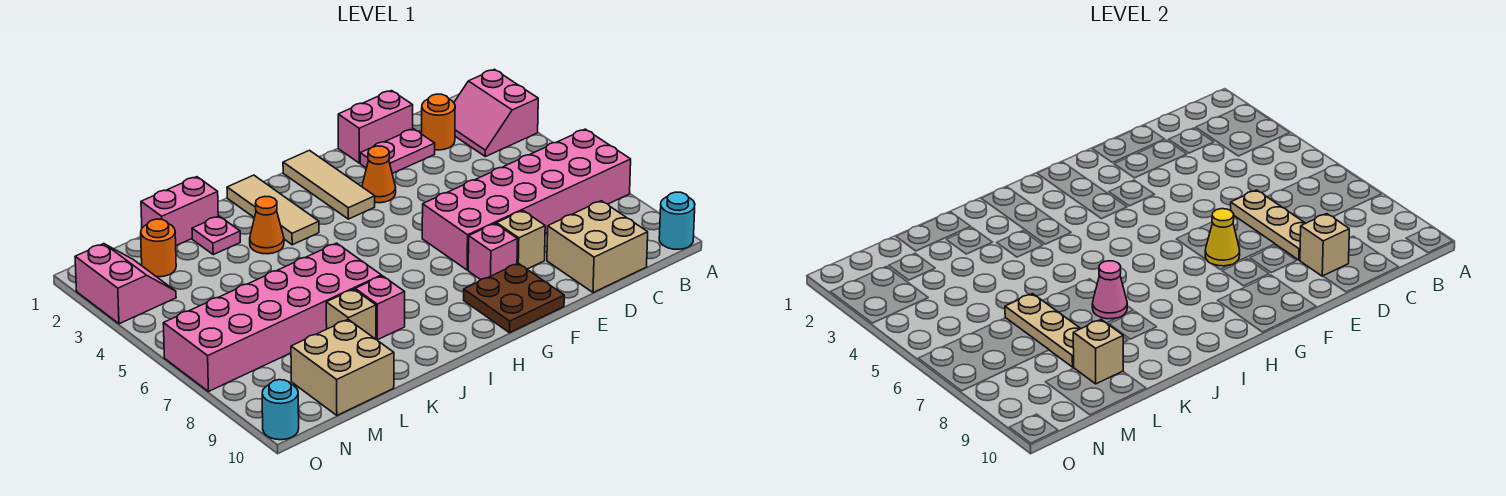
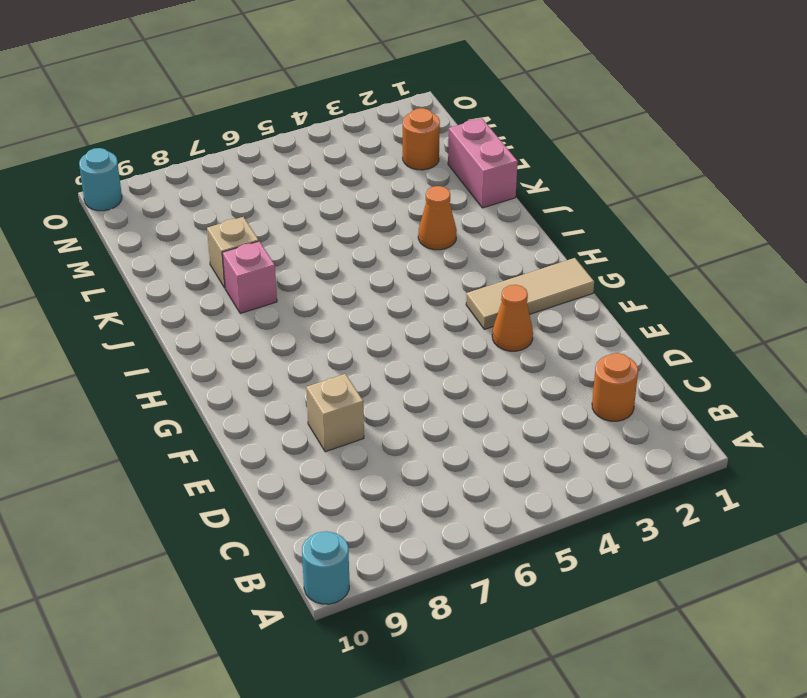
none -> pink 2x2 slope [454,69,538,157]
none -> pink 2x6 brick [422,129,631,270]
none -> tan 2x2 brick [547,201,648,293]

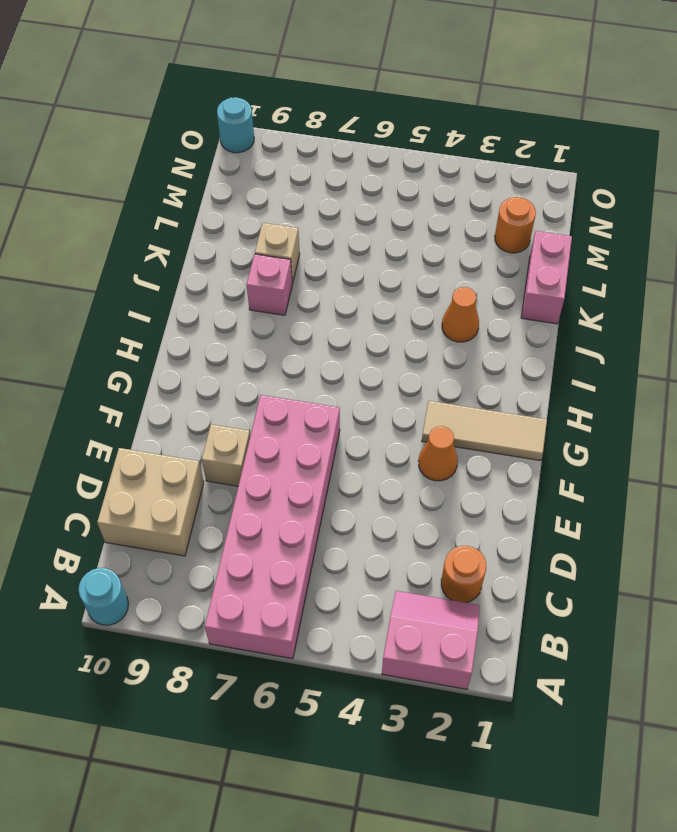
none -> pink 1x2 brick [338,91,413,163]
none -> pink 1x2 plate [360,129,435,174]
none -> pink 1x1 brick [468,223,518,280]

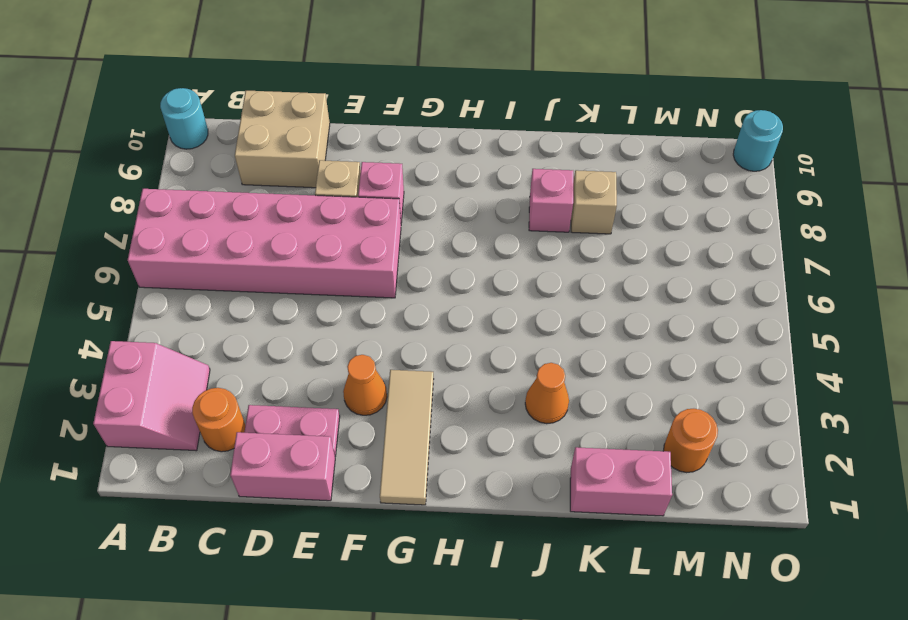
none -> brown 2x2 plate [464,263,564,333]
none -> tan 1x3 tile [227,175,319,245]
none -> pink 2x6 brick [163,243,381,392]

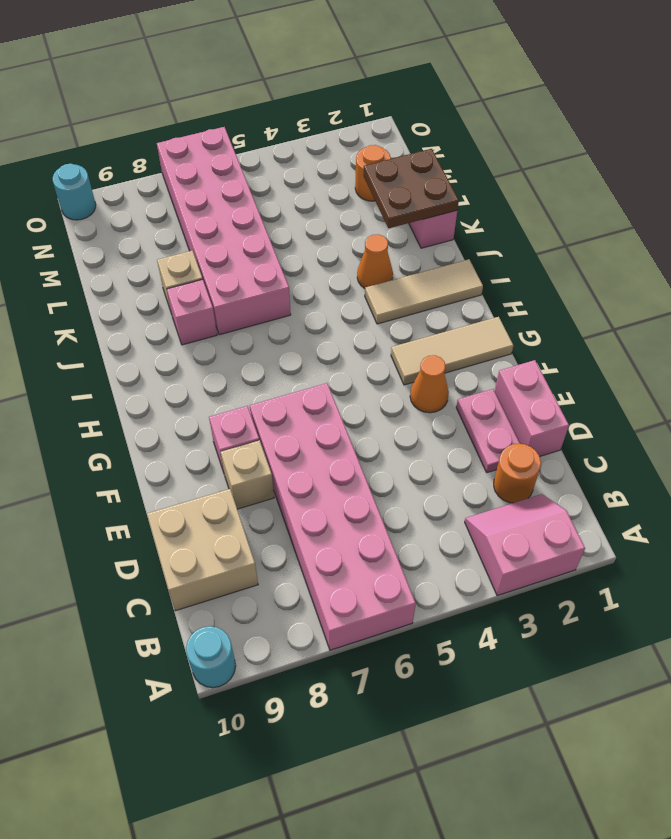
brown 2x2 plate [363,149,459,228] -> brown 2x2 plate moved to [464,263,564,333]
none -> pink 1x1 plate [192,216,240,255]
none -> tan 2x2 brick [291,320,394,415]
none -> pink 2x2 slope [75,244,176,324]

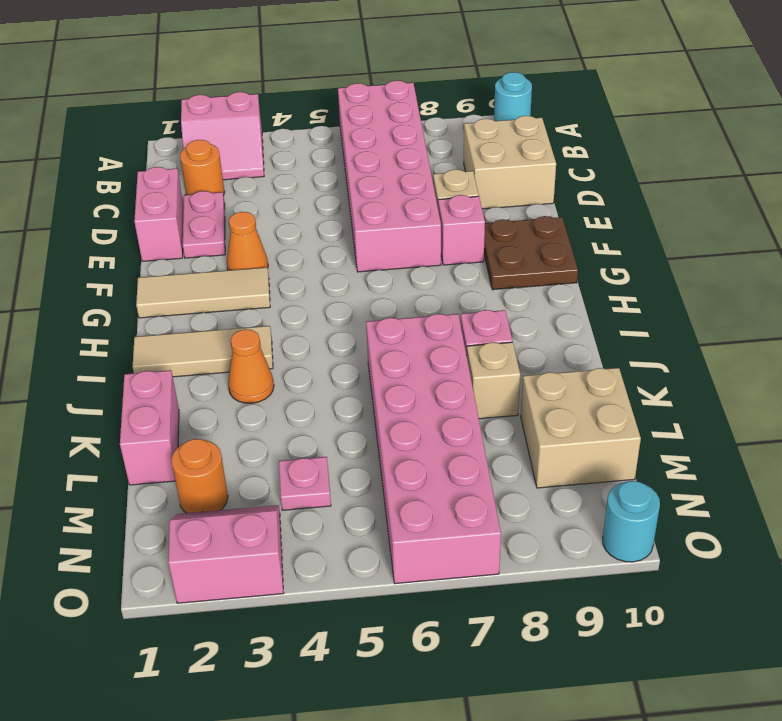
pink 1x1 plate [279,457,331,510] -> pink 1x1 plate moved to [192,216,240,255]
none -> tan 1x3 plate [1231,190,1305,260]
none -> tan 1x1 brick [1300,214,1349,276]
none -> yellow 1x1 cone [1205,209,1240,266]

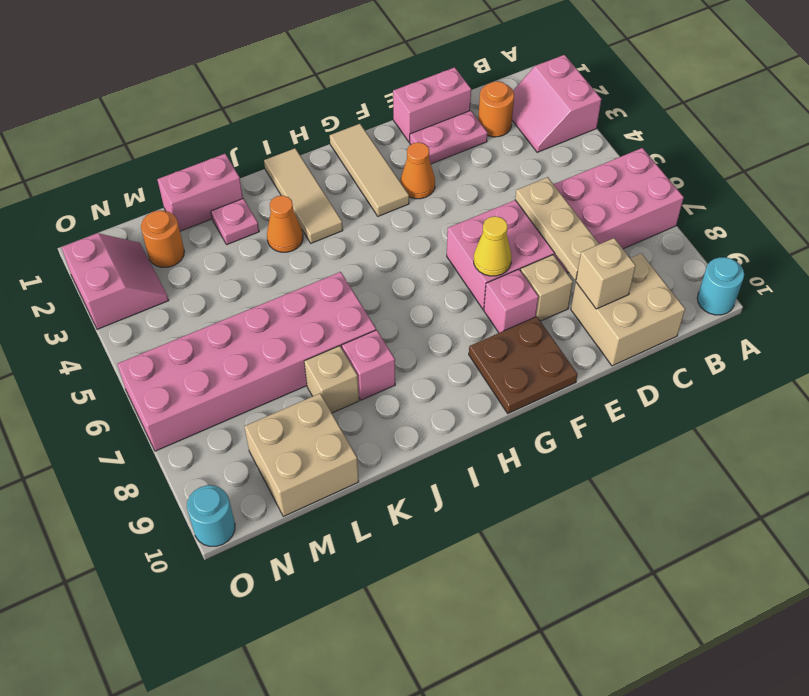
none -> pink 1x1 cone [1092,261,1127,319]
none -> tan 1x3 plate [1005,294,1081,367]
none -> tan 1x1 brick [1073,320,1124,384]

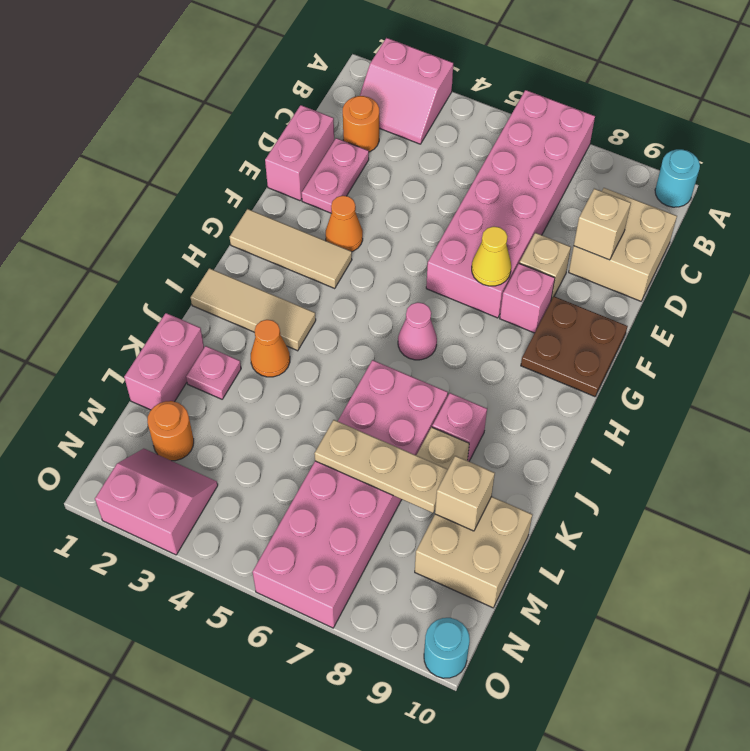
pink 1x1 cone [398,302,437,360] -> pink 1x1 cone moved to [1092,261,1127,319]
none -> tan 1x3 plate [1231,190,1305,260]

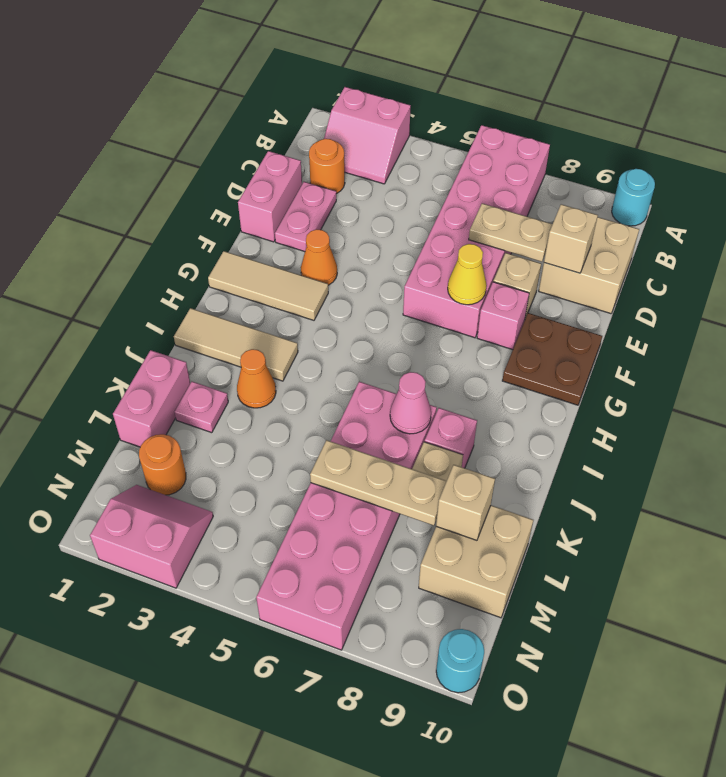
tan 1x2 plate [469,203,552,262] -> tan 1x3 plate [1231,190,1305,260]

